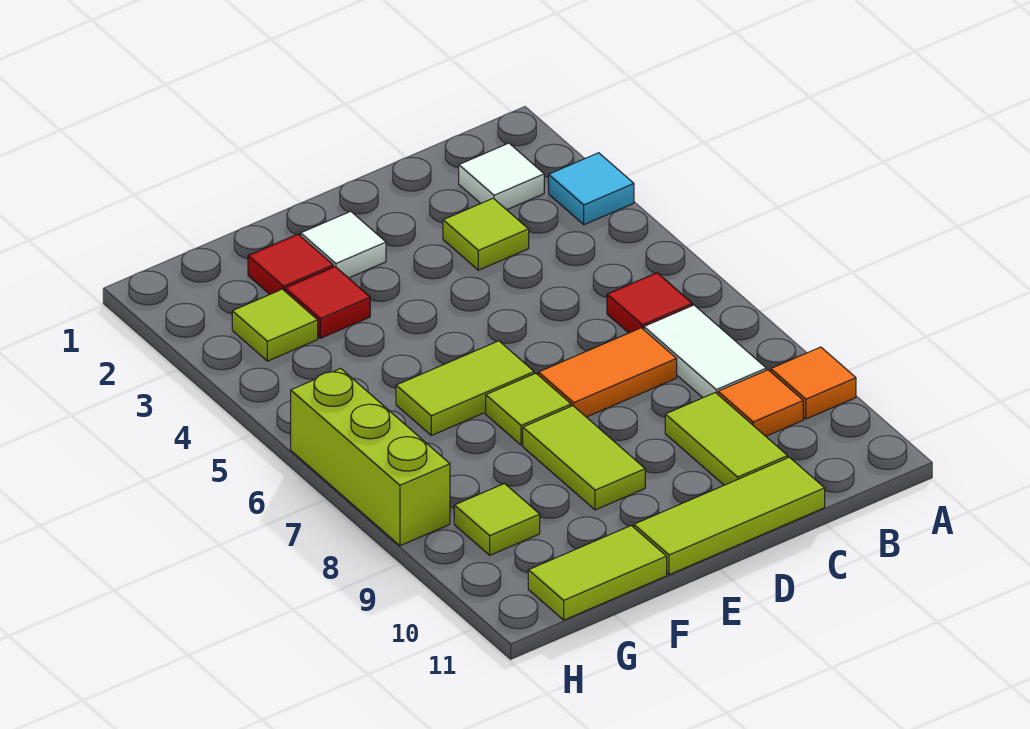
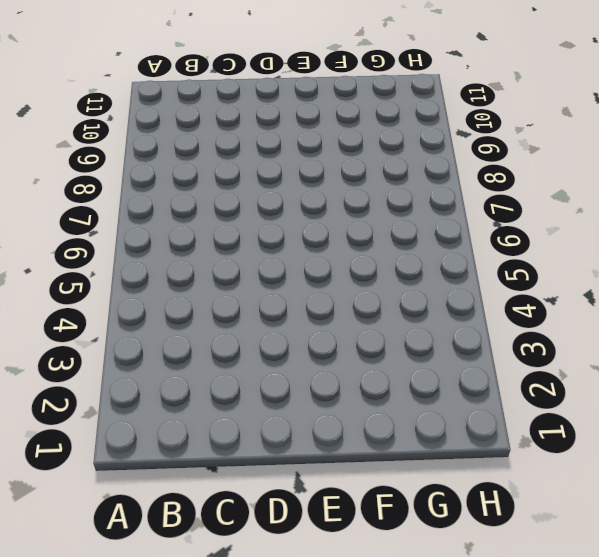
none -> cyan 1x1 tile [549,153,634,225]
none -> orange 1x1 tile [771,347,856,419]
none -> white 1x1 tile [459,143,544,210]

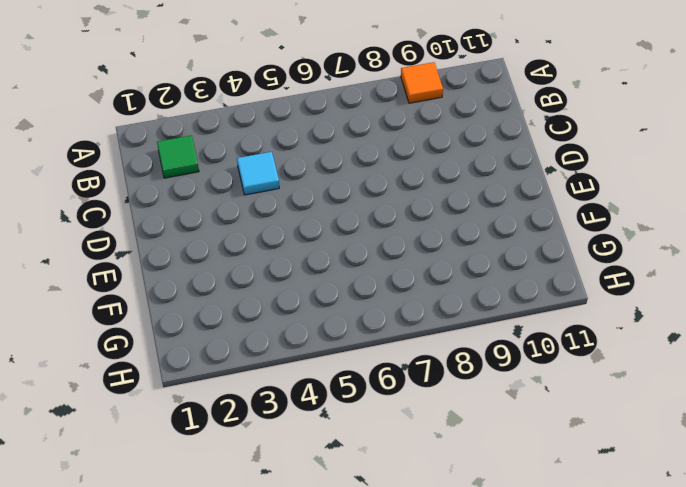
green 1x1 tile [157,135,199,178] -> white 1x1 tile [459,143,544,210]
cyan 1x1 tile [237,152,279,195] -> cyan 1x1 tile moved to [549,153,634,225]
none -> red 1x1 tile [607,273,692,333]
none -> white 1x2 tile [644,305,766,398]
none -> orange 1x1 tile [718,370,803,436]

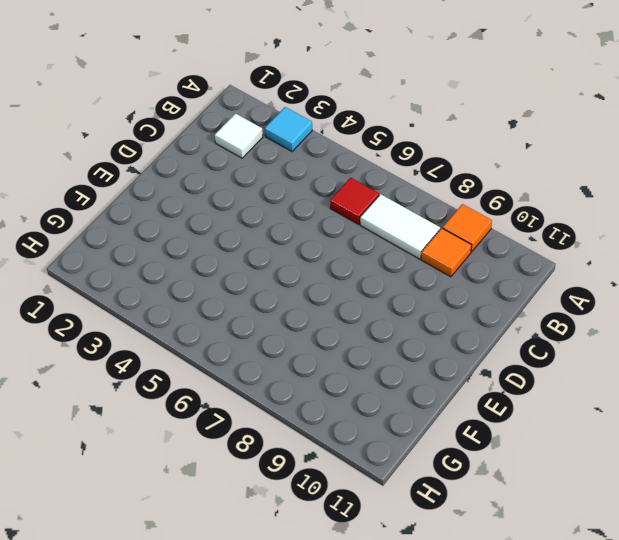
none -> lime 1x1 tile [443,198,529,270]
none -> orange 1x2 tile [538,328,677,417]
none -> lime 1x2 tile [665,393,788,485]

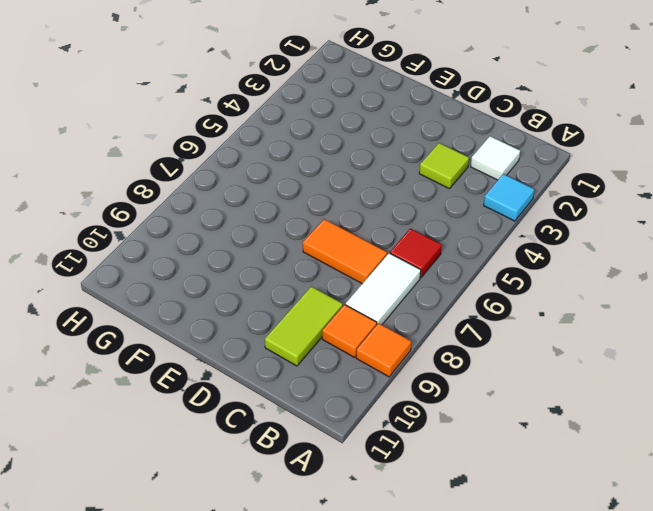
none -> lime 1x3 tile [634,457,825,575]
none -> white 1x1 tile [301,211,386,278]
none -> lime 1x2 tile [396,341,534,435]

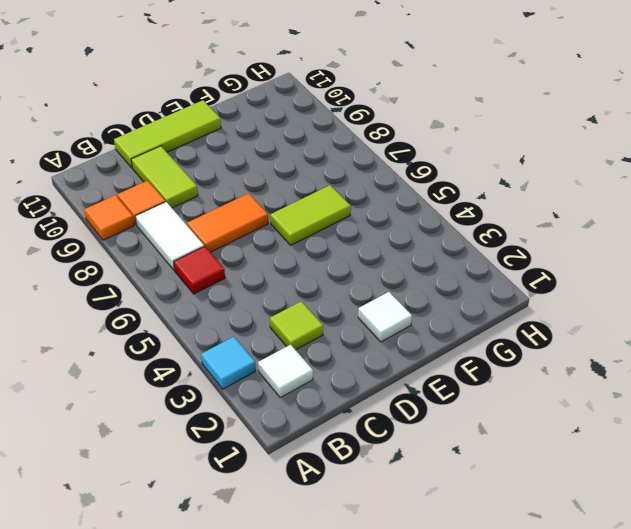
none -> lime 1x1 tile [486,373,571,445]
none -> lime 1x2 tile [523,406,645,510]
none -> red 1x1 tile [248,234,333,294]

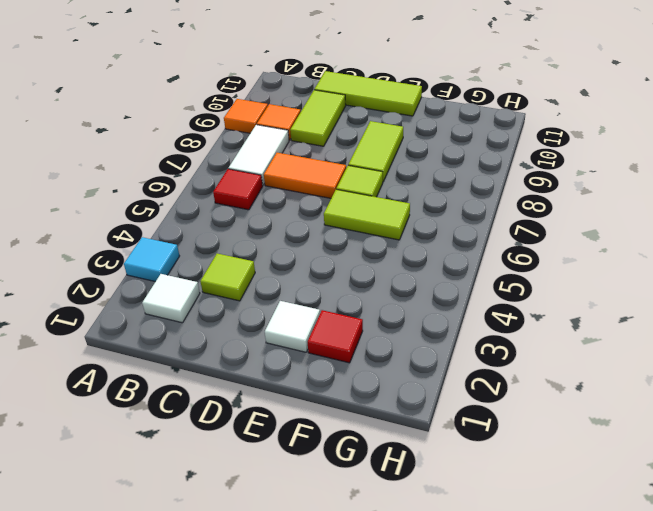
none -> red 1x1 tile [285,267,370,338]
none -> lime 1x2 tile [528,526,667,620]
none -> lime 1x1 tile [232,289,318,361]

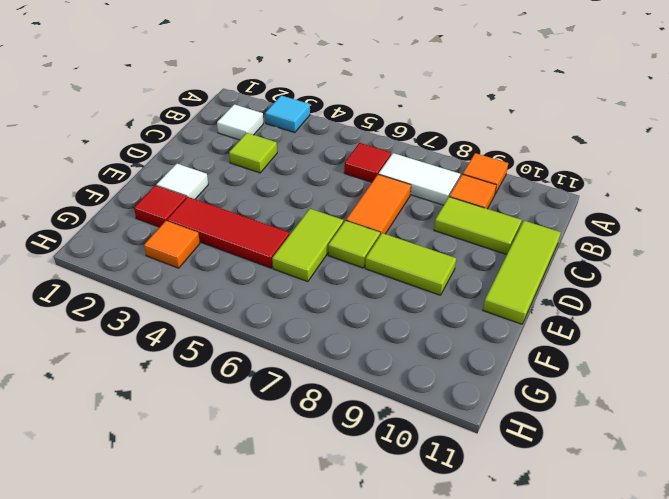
red 1x3 tile [167,197,289,268] -> red 1x1 tile [285,267,370,338]
orange 1x1 tile [144,221,200,268] -> lime 1x1 tile [232,289,318,361]
none -> lime 1x2 tile [528,526,667,620]
none -> lime 1x1 tile [454,484,540,555]
none -> lime 1x3 brick [291,368,450,546]

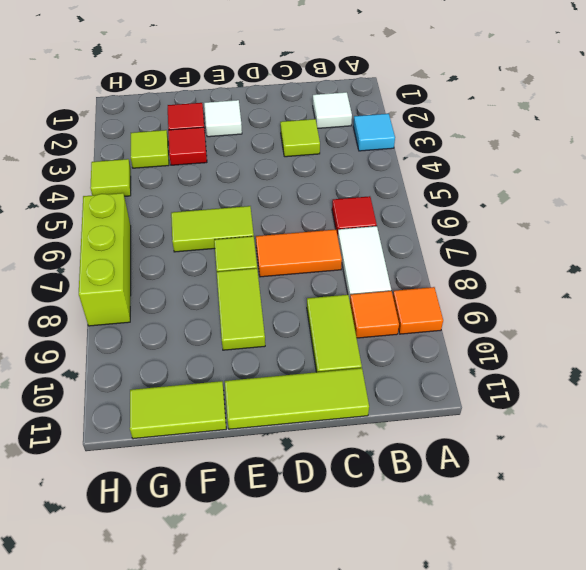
lime 1x1 tile [90,159,131,196] -> lime 1x1 tile moved to [454,484,540,555]

